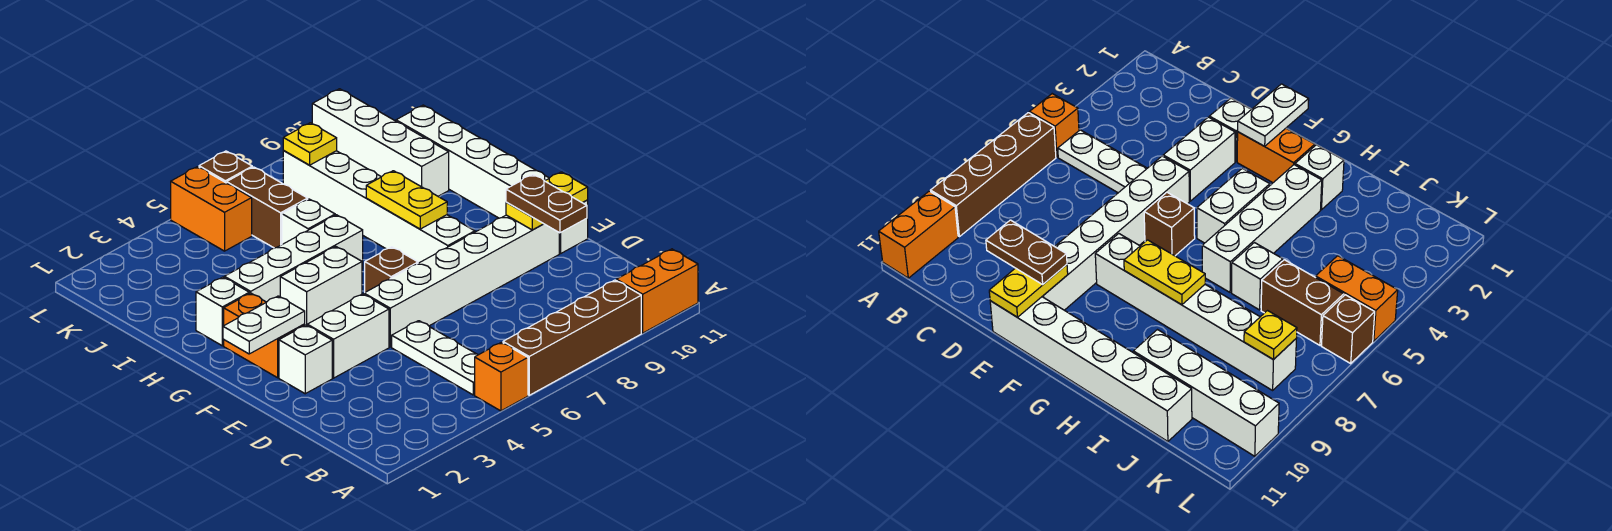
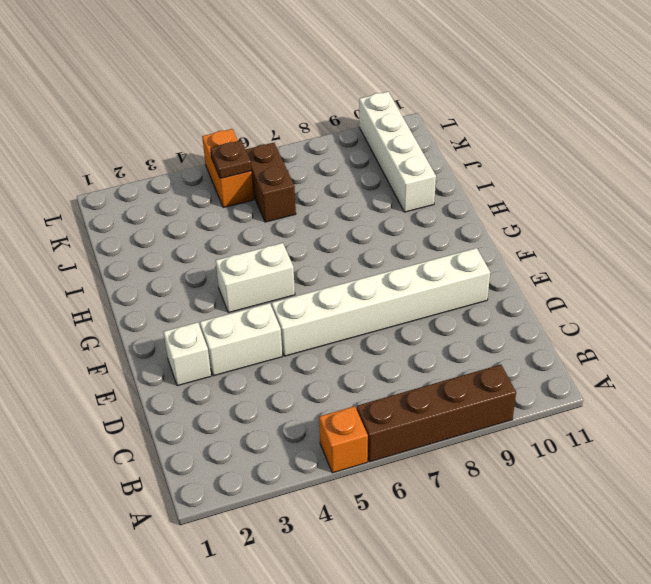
brown 1x1 plate [210,140,251,179] -> none
none -> orange 1x2 brick [616,249,698,333]
none -> white 1x3 plate [392,321,478,395]
none -> white 1x6 brick [396,105,588,254]

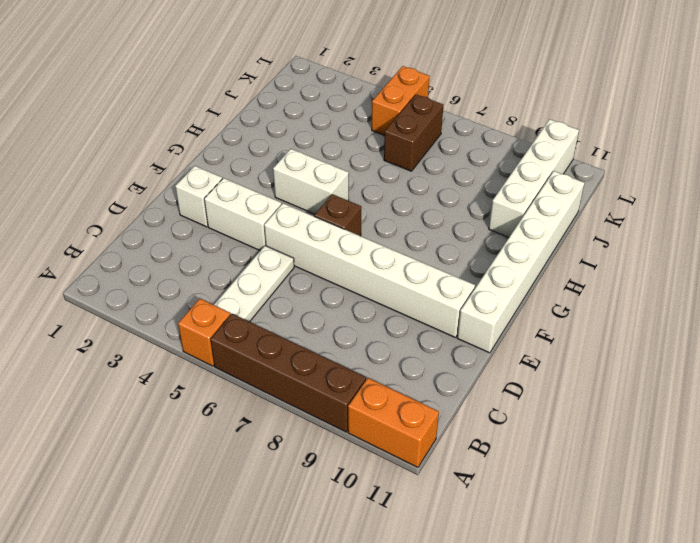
none -> orange 1x2 brick [224,293,305,378]
none -> white 1x6 brick [283,151,475,263]
none -> white 1x1 brick [196,277,249,346]

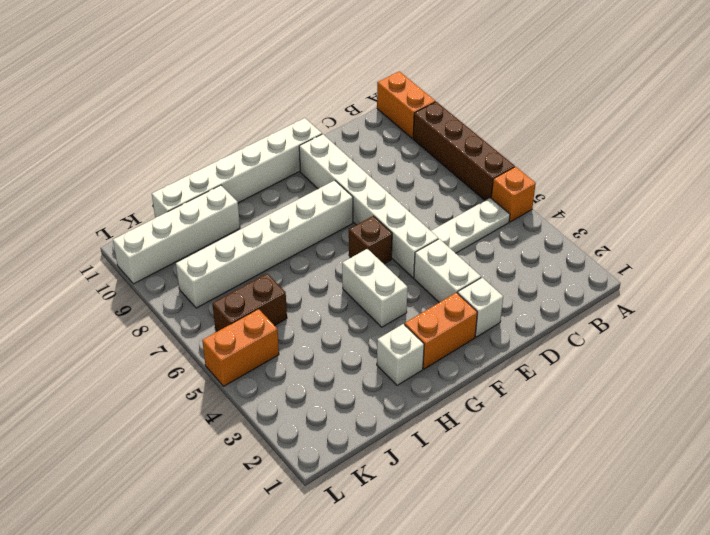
none -> white 1x4 brick [224,215,363,302]
none -> white 1x1 brick [282,199,335,244]
none -> brown 1x1 brick [199,151,252,183]

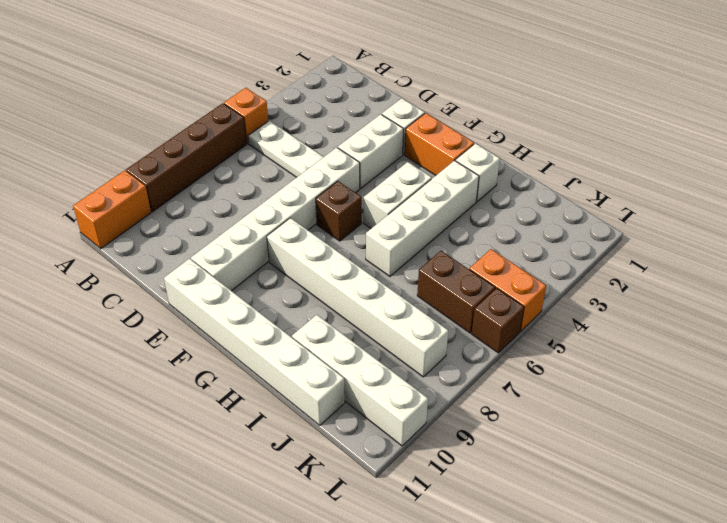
none -> white 1x1 brick [282,199,335,244]
none -> yellow 1x2 plate [506,172,588,230]
none -> white 1x2 plate [223,296,305,354]

